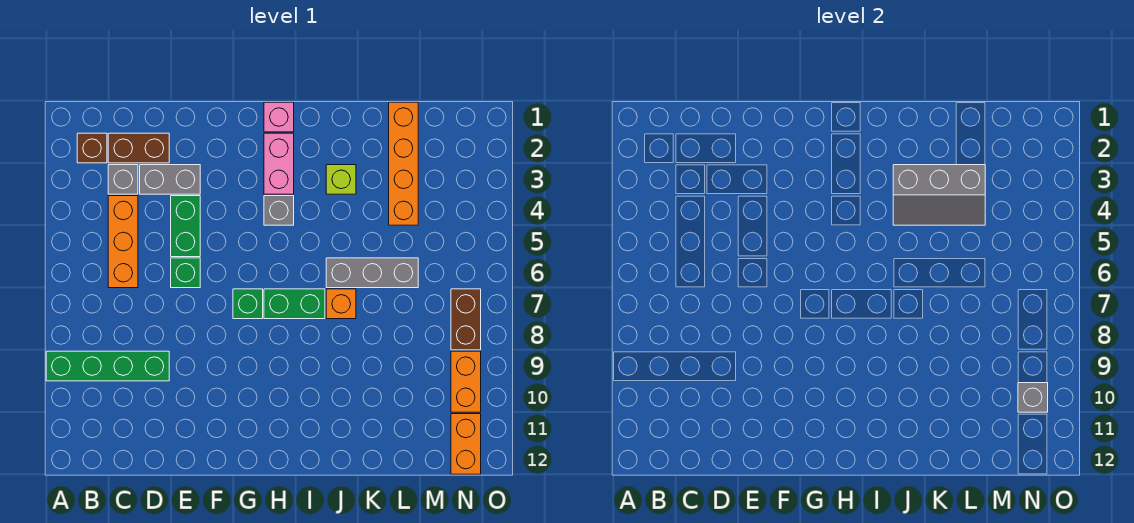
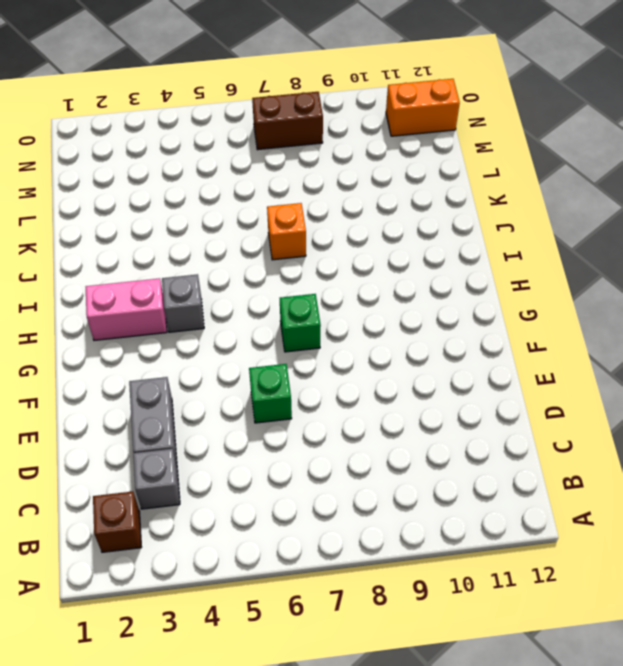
none -> green 1x4 brick [46,351,169,381]
none -> brown 1x2 brick [108,133,169,163]
none -> orange 1x3 brick [108,196,138,288]

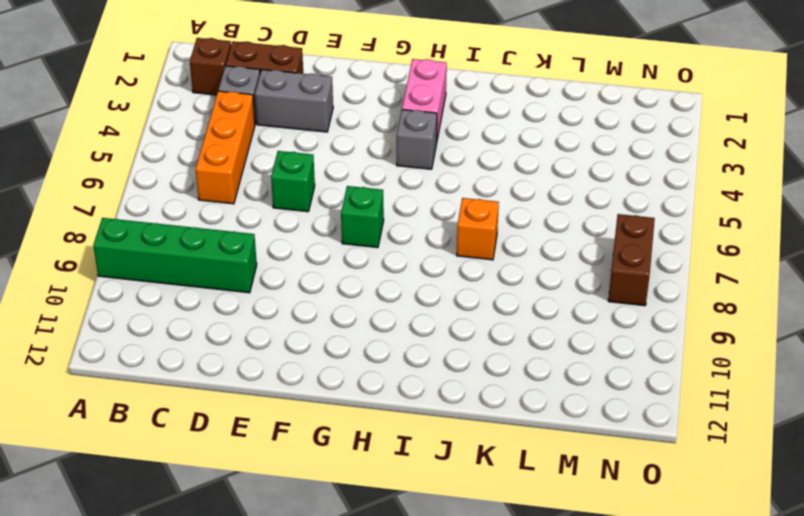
none -> green 1x2 brick [171,196,200,257]
none -> pink 1x1 brick [264,102,294,132]
none -> green 1x2 brick [264,289,325,319]

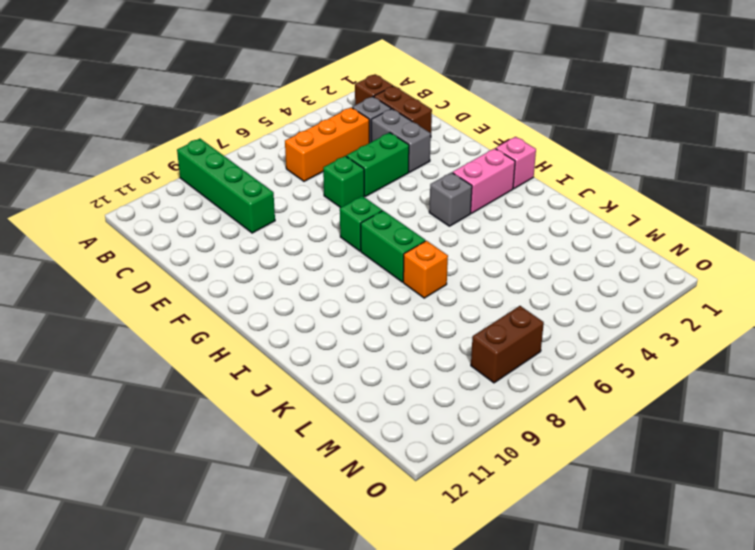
none -> lime 1x1 brick [326,165,356,194]
none -> grey 1x3 brick [326,258,418,288]
none -> orange 1x4 brick [389,102,418,225]

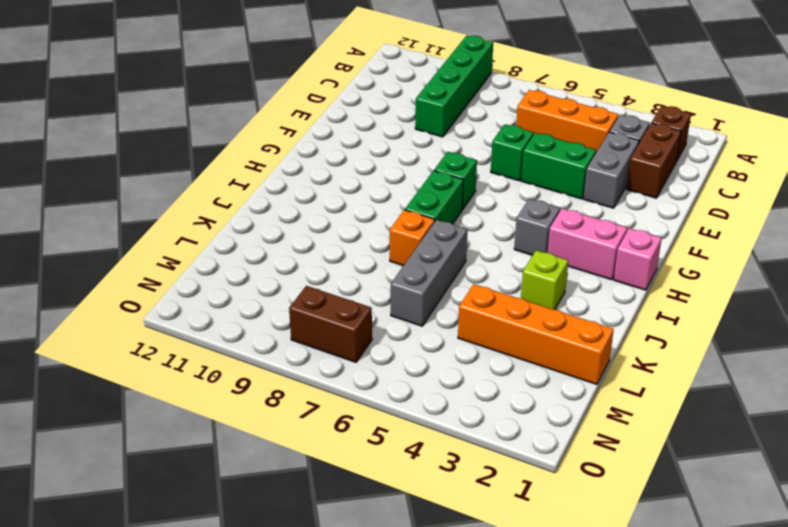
none -> orange 1x2 brick [451,351,481,412]
none -> orange 1x2 brick [451,414,481,474]
none -> grey 2x3 slope [893,165,985,225]

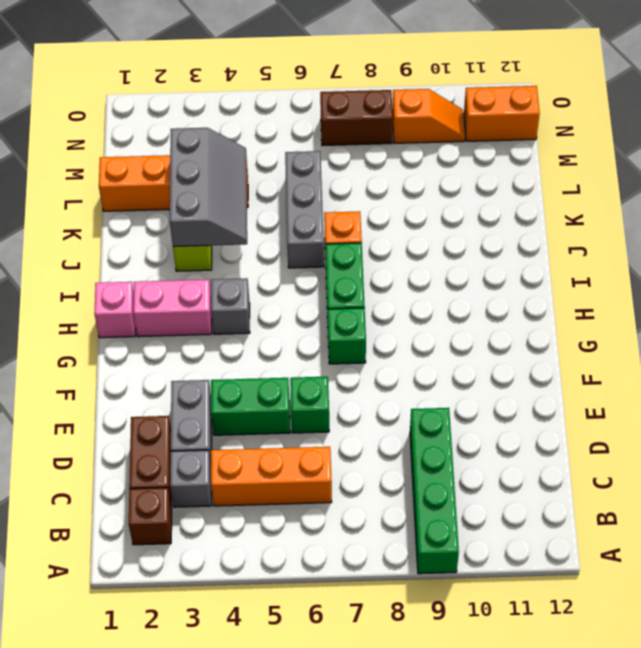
orange 1x2 slope [392,89,465,143] -> orange 1x2 brick [451,351,481,412]
none -> grey 1x1 brick [1018,383,1048,412]

